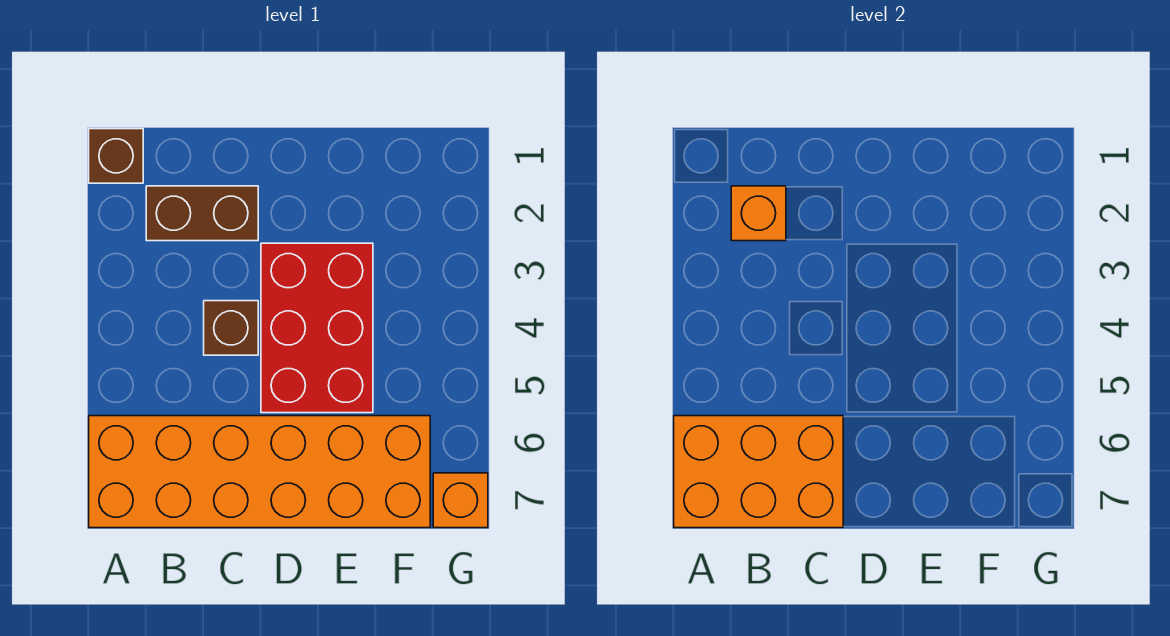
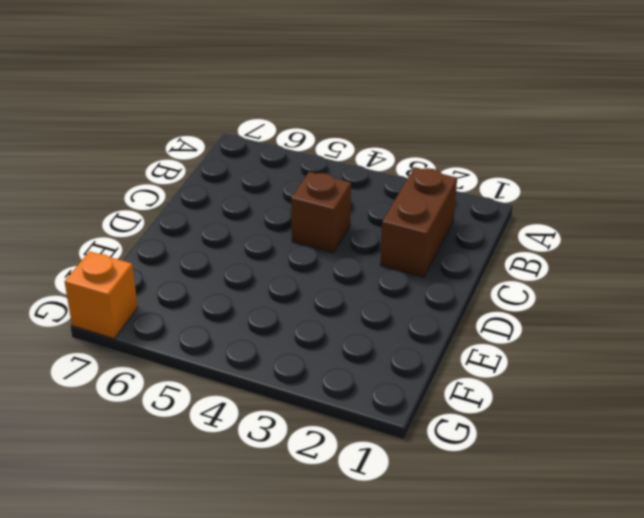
none -> brown 1x1 brick [89,129,143,183]
none -> orange 2x6 brick [89,416,430,528]

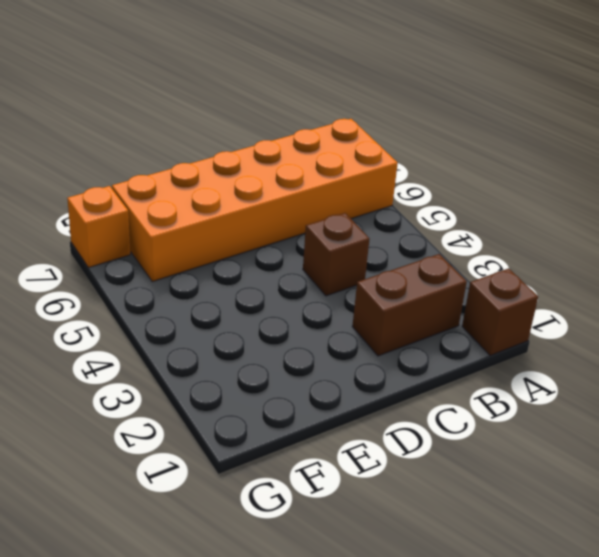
none -> red 2x3 brick [261,243,373,413]
none -> orange 2x3 brick [674,416,843,528]

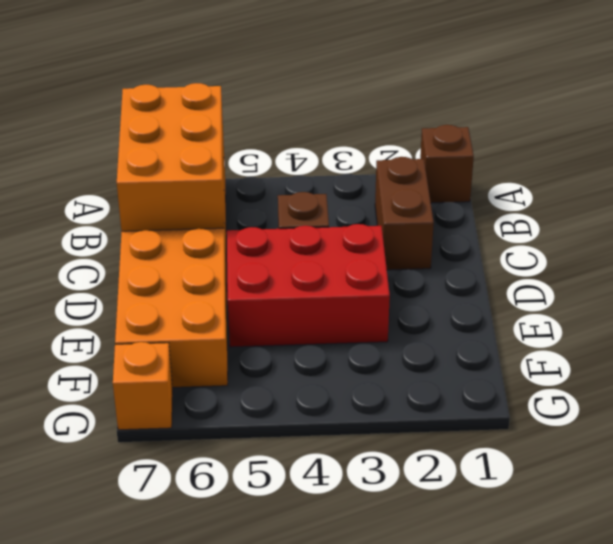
none -> orange 1x1 brick [731,186,786,241]

